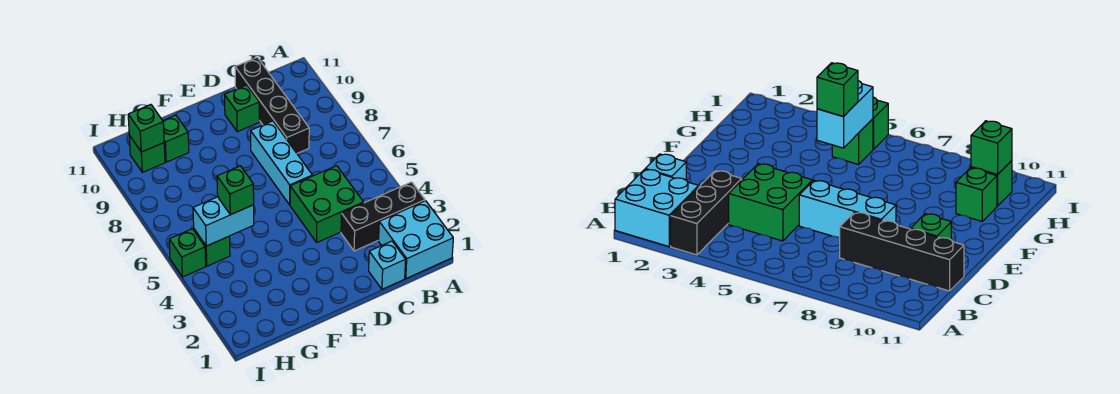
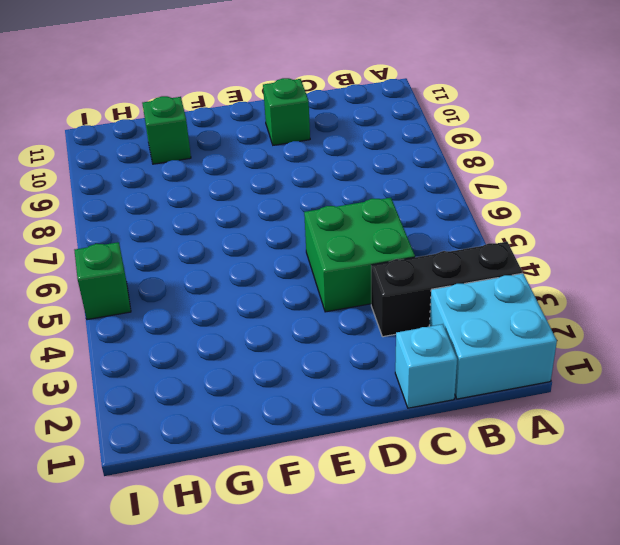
none -> black 1x4 brick [235,58,309,153]
none -> cyan 1x3 brick [251,121,312,205]
none -> green 1x1 brick [194,229,230,266]

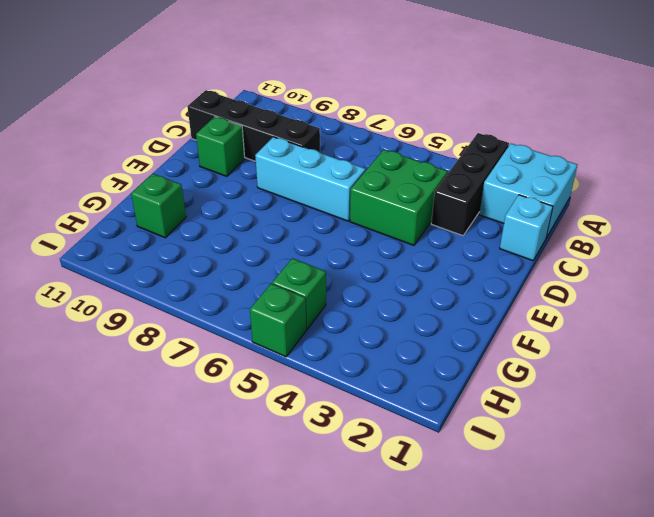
none -> green 1x1 brick [129,135,165,172]
none -> cyan 1x2 brick [193,197,254,246]
none -> green 1x1 brick [128,105,164,152]

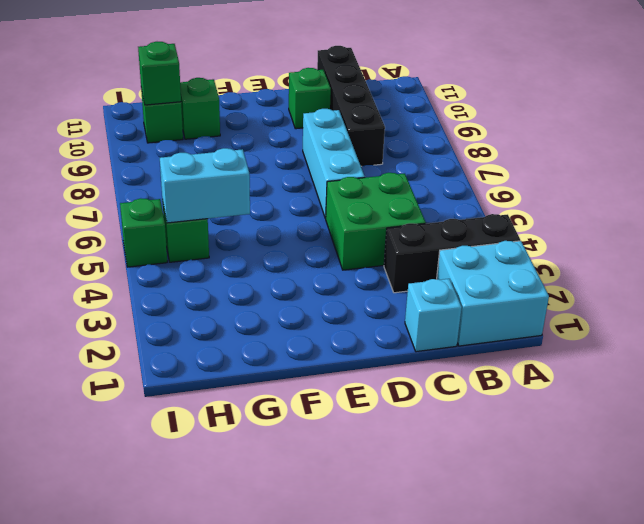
none -> green 1x1 brick [217,166,254,215]

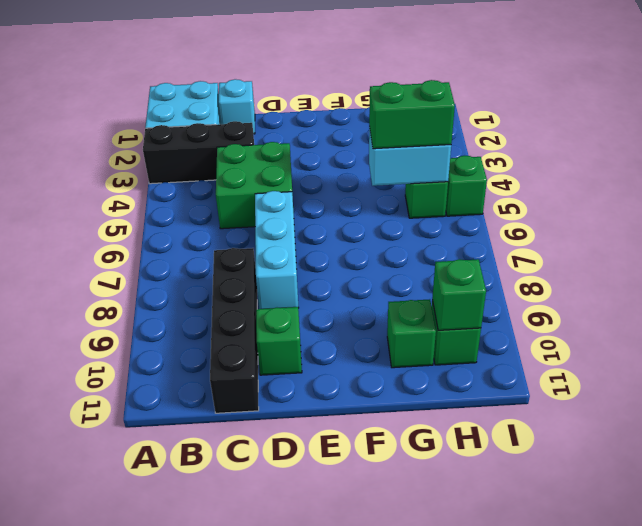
green 1x2 brick [369,80,455,149] -> green 1x1 brick [217,166,254,215]

